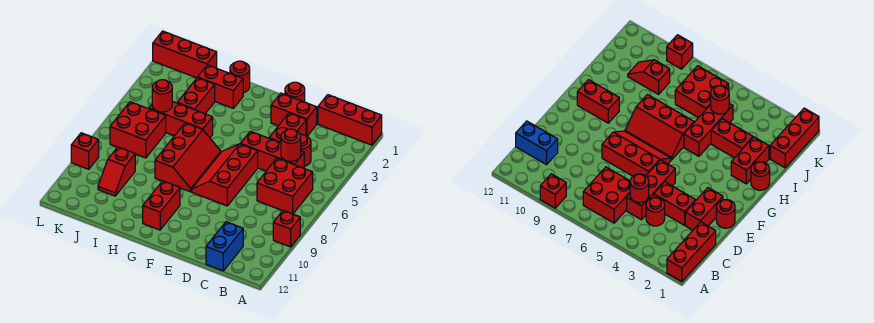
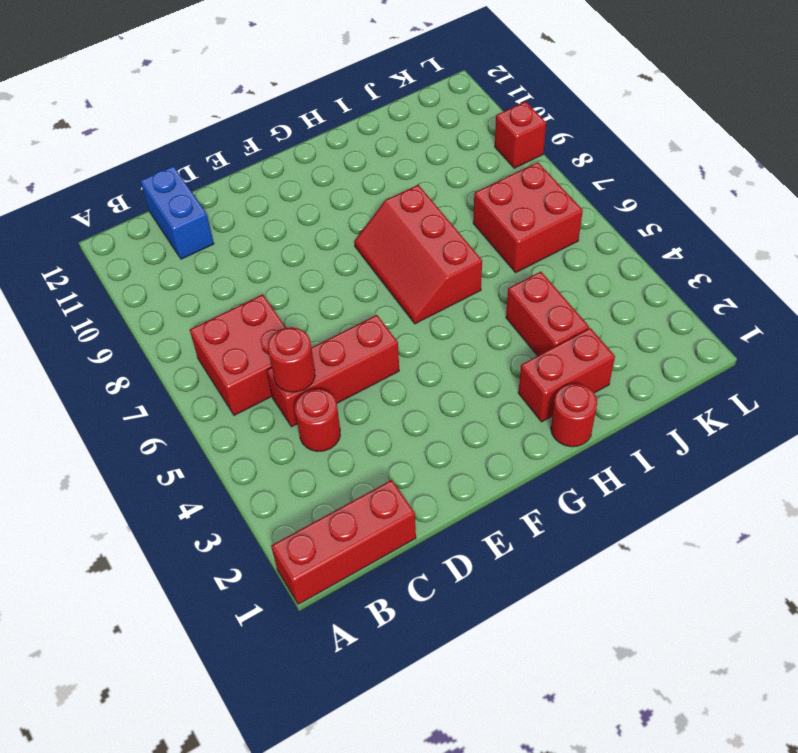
none -> red 1x1 brick [273,210,300,247]
none -> red 1x2 brick [271,93,317,136]
none -> red 1x2 brick [269,113,306,143]

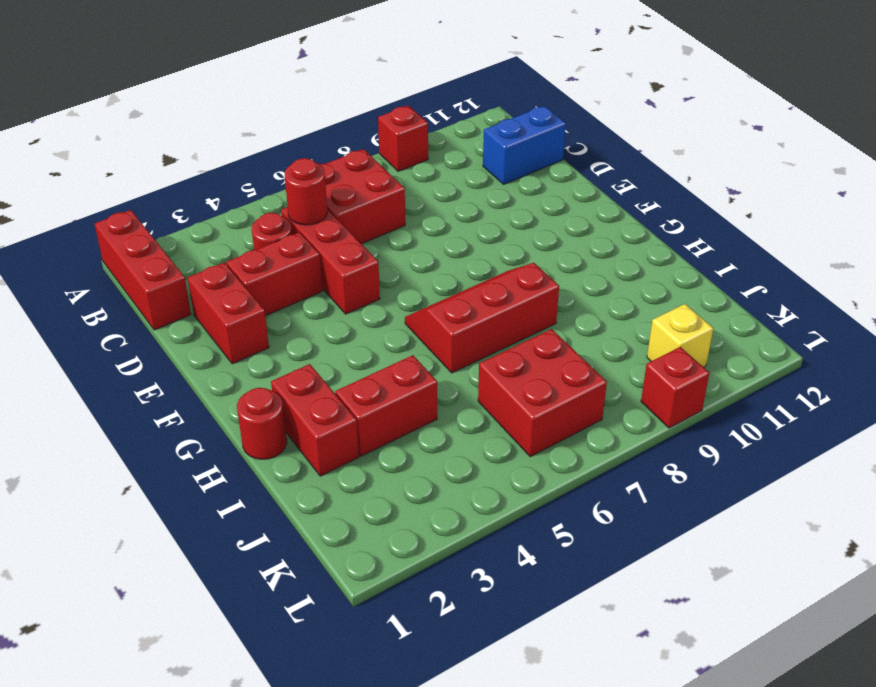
yellow 1x1 brick [647,304,713,367] -> none
none -> red 1x1 round brick [285,82,305,102]
none -> red 2x3 slope [192,144,258,206]
none -> red 1x2 brick [143,181,180,230]

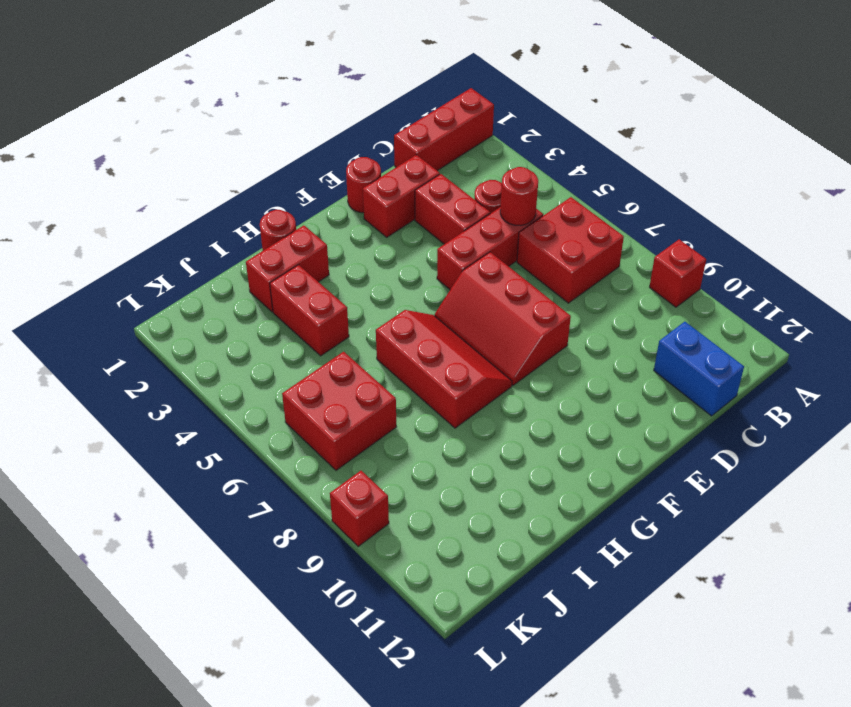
none -> red 1x2 brick [143,181,180,230]
none -> red 1x3 brick [149,101,213,138]
none -> red 1x3 brick [153,31,217,78]

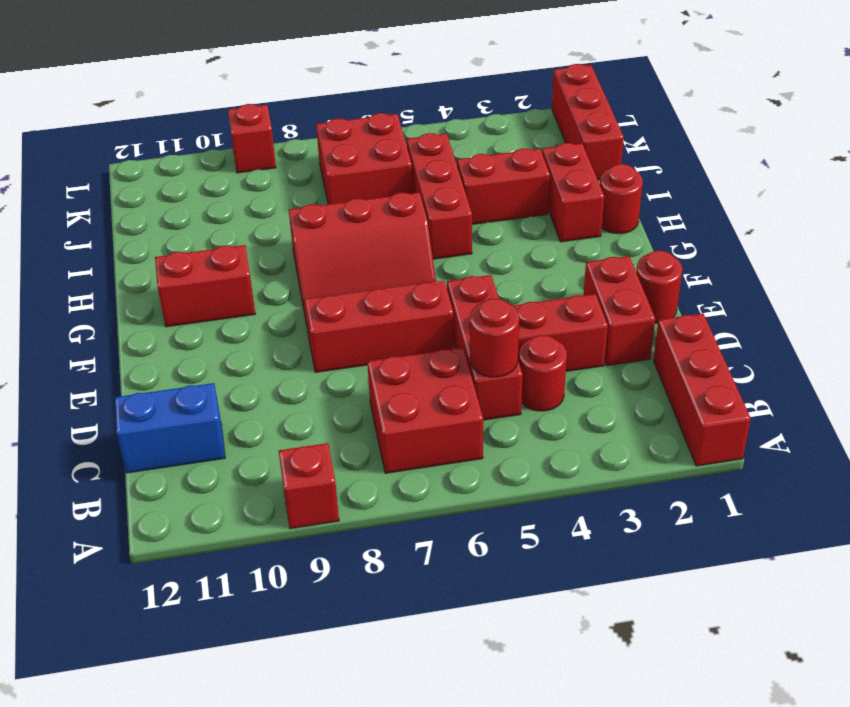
none -> red 1x2 slope [98,147,135,196]
none -> red 1x1 round brick [152,80,172,112]

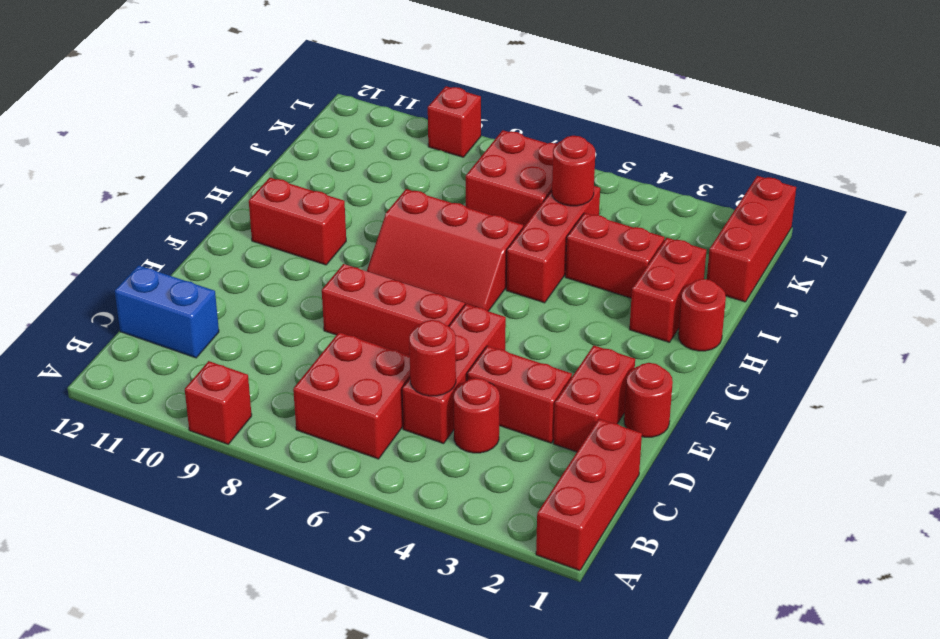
none -> red 1x2 slope [98,147,135,196]

